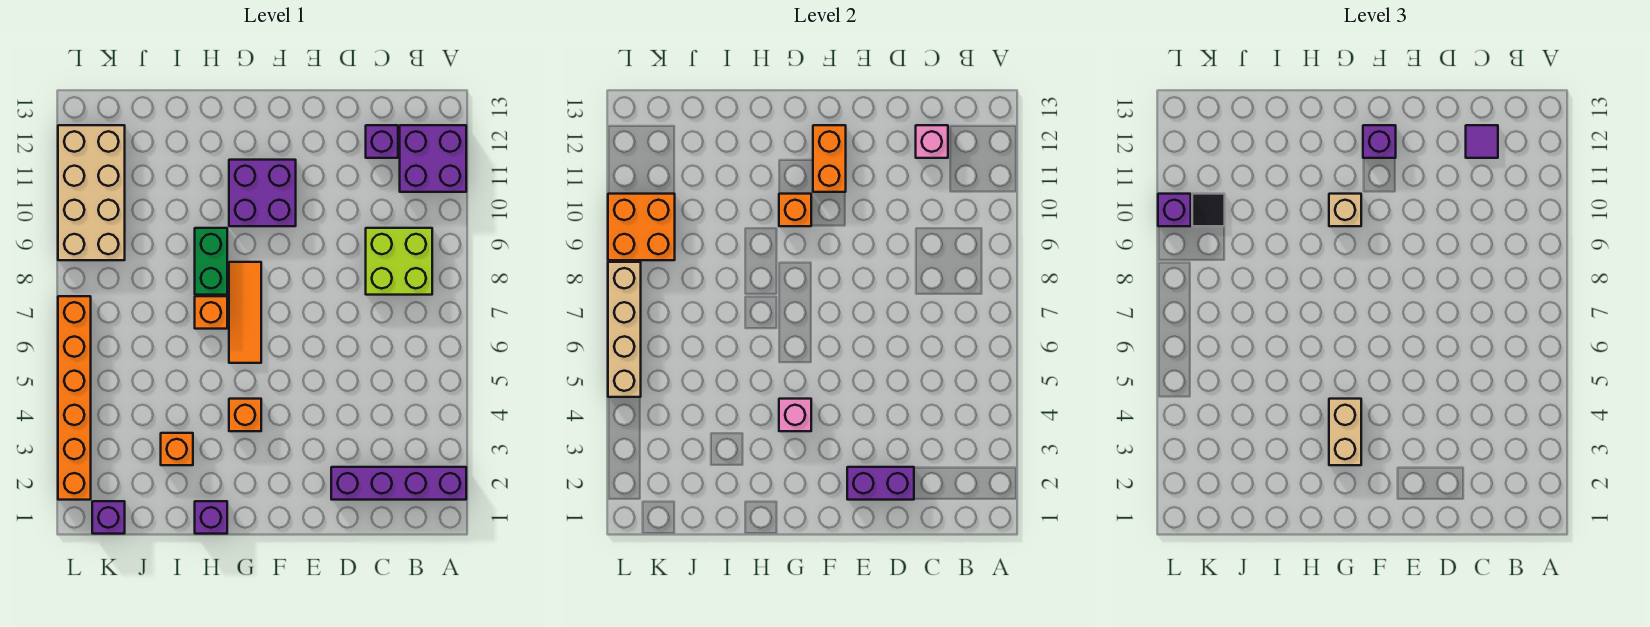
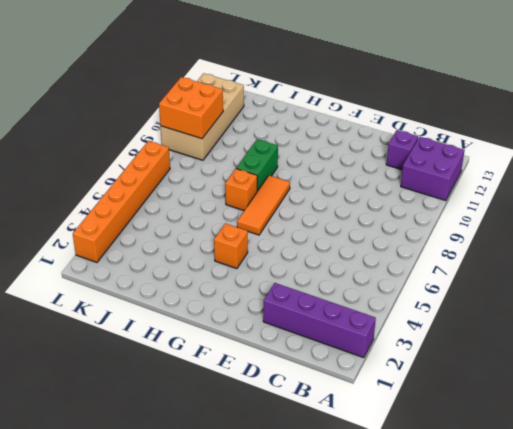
none -> lime 2x2 brick [366,228,432,295]
none -> purple 2x2 brick [229,160,296,226]
none -> purple 1x1 brick [195,501,227,534]

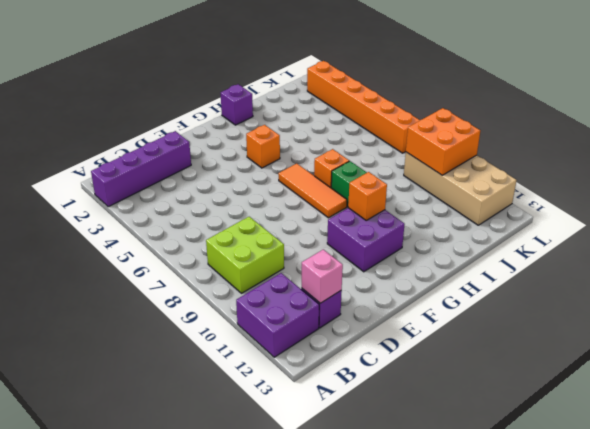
none -> orange 1x1 brick [161,433,193,465]
none -> purple 1x1 brick [92,501,125,534]
none -> purple 1x2 brick [847,467,914,500]

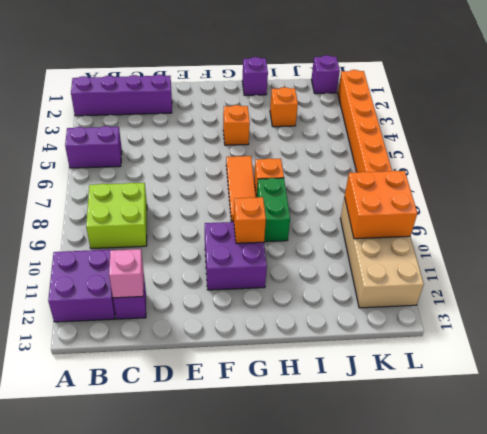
purple 1x2 brick [65,126,122,168] -> purple 1x2 brick moved to [847,467,914,500]
none -> orange 1x2 brick [813,125,846,192]
none -> pink 1x1 brick [779,399,811,431]
none -> tan 1x4 brick [608,262,641,397]

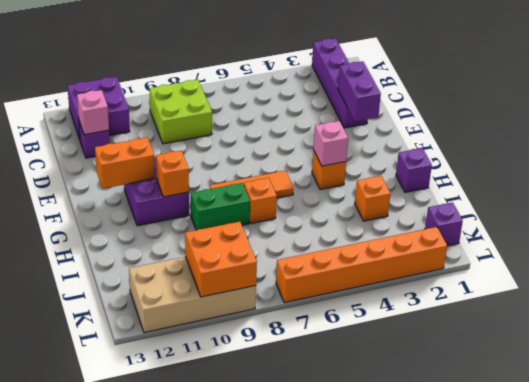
none -> tan 1x4 brick [608,262,641,397]
none -> purple 1x1 tile [1466,125,1498,158]
none -> purple 1x1 brick [1363,125,1396,158]

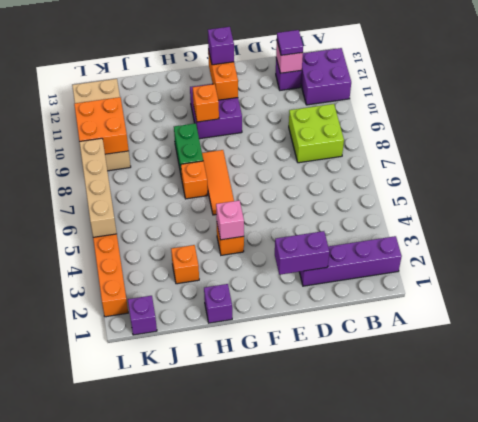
none -> tan 1x2 brick [1329,399,1361,465]
none -> tan 1x1 brick [1329,194,1361,226]
none -> black 1x1 tile [1192,194,1225,226]

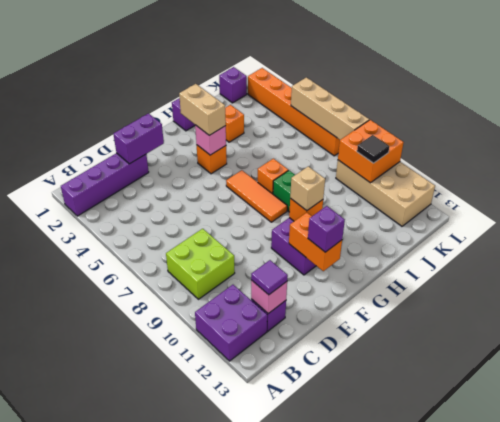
none -> purple 1x1 brick [1158,194,1191,226]

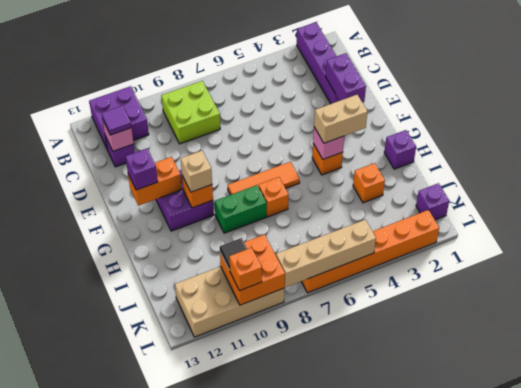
orange 1x1 brick [229,247,262,291] -> purple 1x1 brick [1158,194,1191,226]

